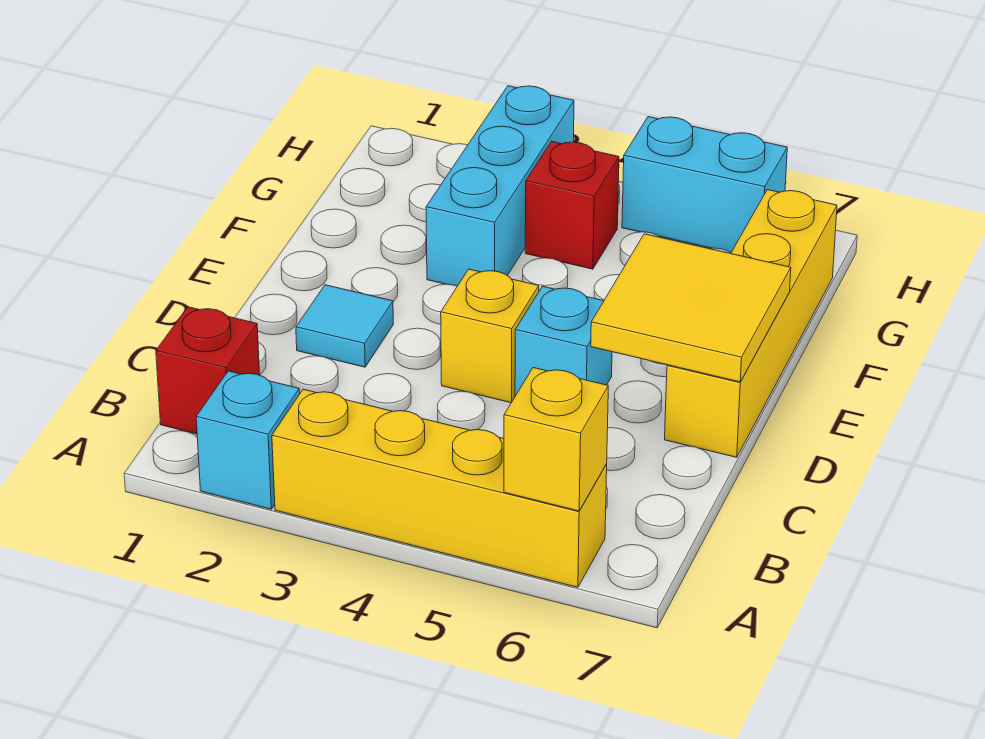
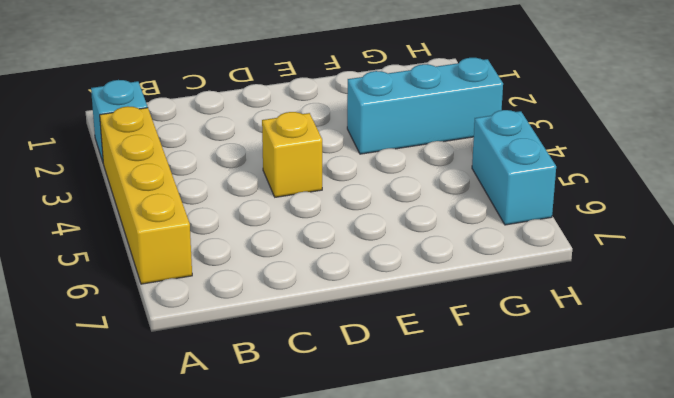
none -> red 1x1 brick [156,307,260,434]
none -> cyan 1x1 tile [296,285,393,367]
none -> cyan 1x1 brick [515,286,612,396]

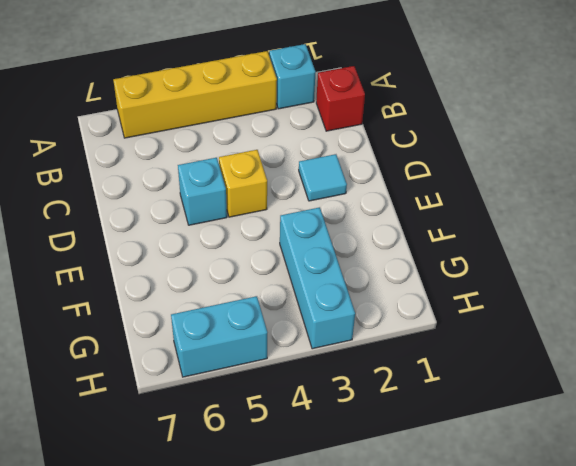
none -> yellow 1x4 brick [665,190,837,457]
none -> red 1x1 brick [525,141,619,269]
none -> yellow 1x1 brick [504,368,608,511]

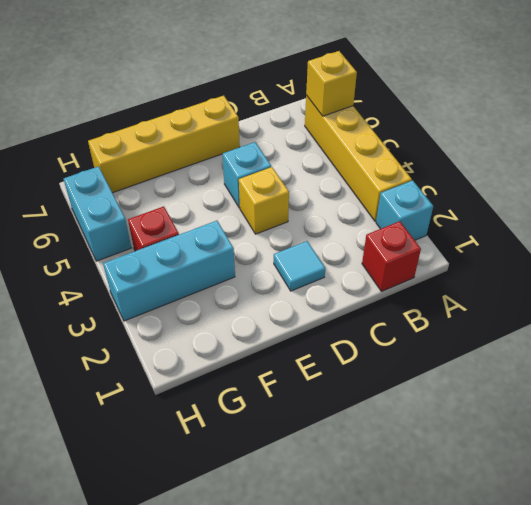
none -> yellow 2x2 tile [591,234,791,382]

